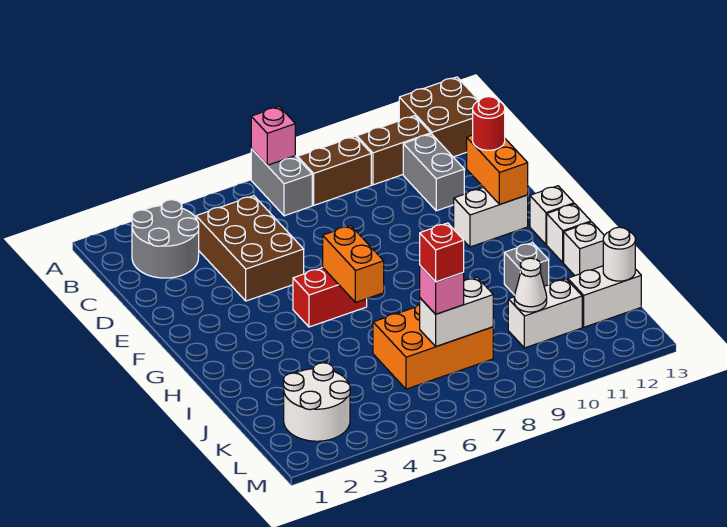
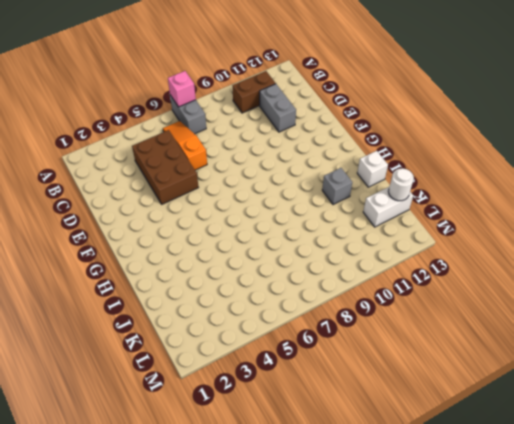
orange 1x3 slope [163,121,207,170] -> none
none -> brown 2x2 brick [399,77,479,157]
none -> grey 2x2 round brick [132,200,199,278]
none -> brown 1x2 brick [298,136,371,205]

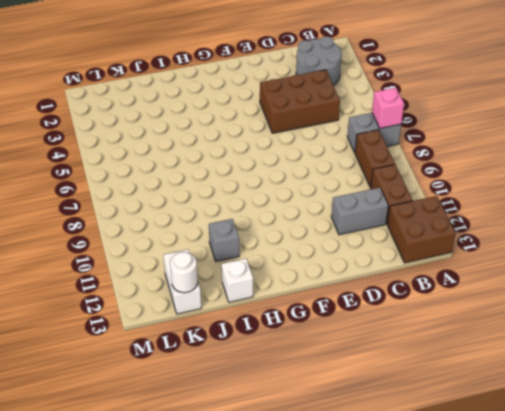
none -> white 1x2 brick [454,188,528,247]
none -> red 1x2 brick [293,268,367,327]
none -> white 1x1 brick [530,186,574,244]

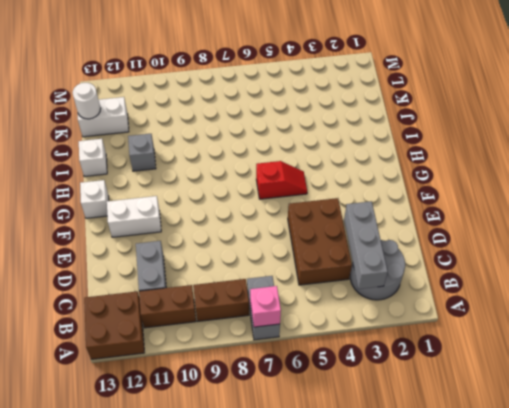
grey 1x3 brick [344,201,388,289] -> none
red 1x2 slope [256,161,307,199] -> red 1x2 brick [293,268,367,327]
none -> white 1x1 brick [547,204,591,263]
none -> orange 2x3 brick [373,304,493,389]
none -> white 2x2 round brick [283,363,350,441]

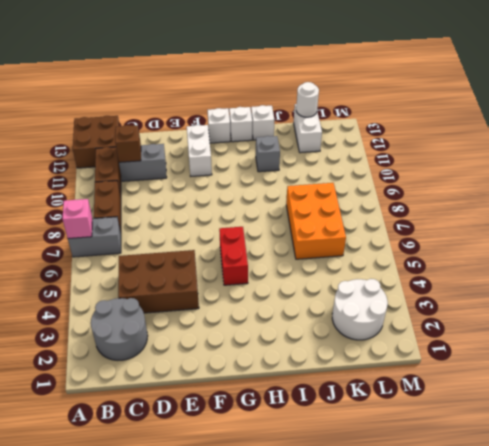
brown 1x1 brick [115,125,141,162] -> none
none -> white 1x2 brick [508,279,582,348]
none -> orange 1x2 brick [467,135,528,204]
none -> orange 1x2 brick [323,226,384,302]

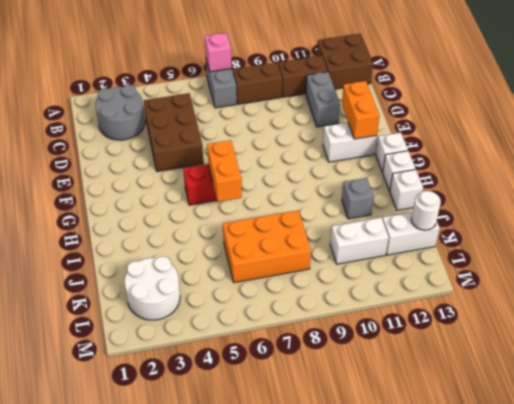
none -> white 1x2 brick [420,277,493,346]
none -> white 1x1 cone [514,258,547,312]
none -> red 1x1 round brick [473,97,505,150]

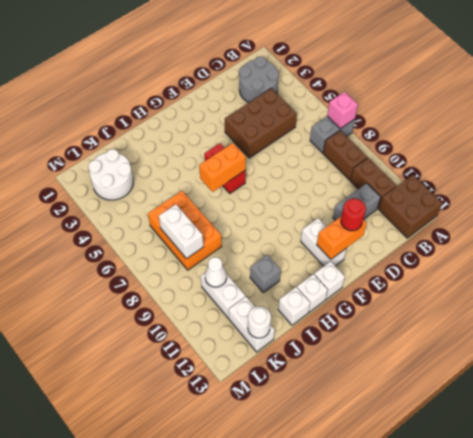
none -> pink 1x1 brick [420,266,464,314]
none -> red 1x1 brick [420,223,464,282]

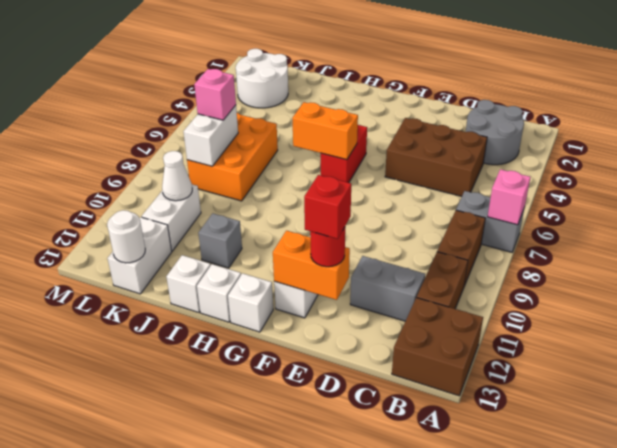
red 1x1 brick [304,175,351,239] -> red 1x1 brick moved to [420,223,464,282]

